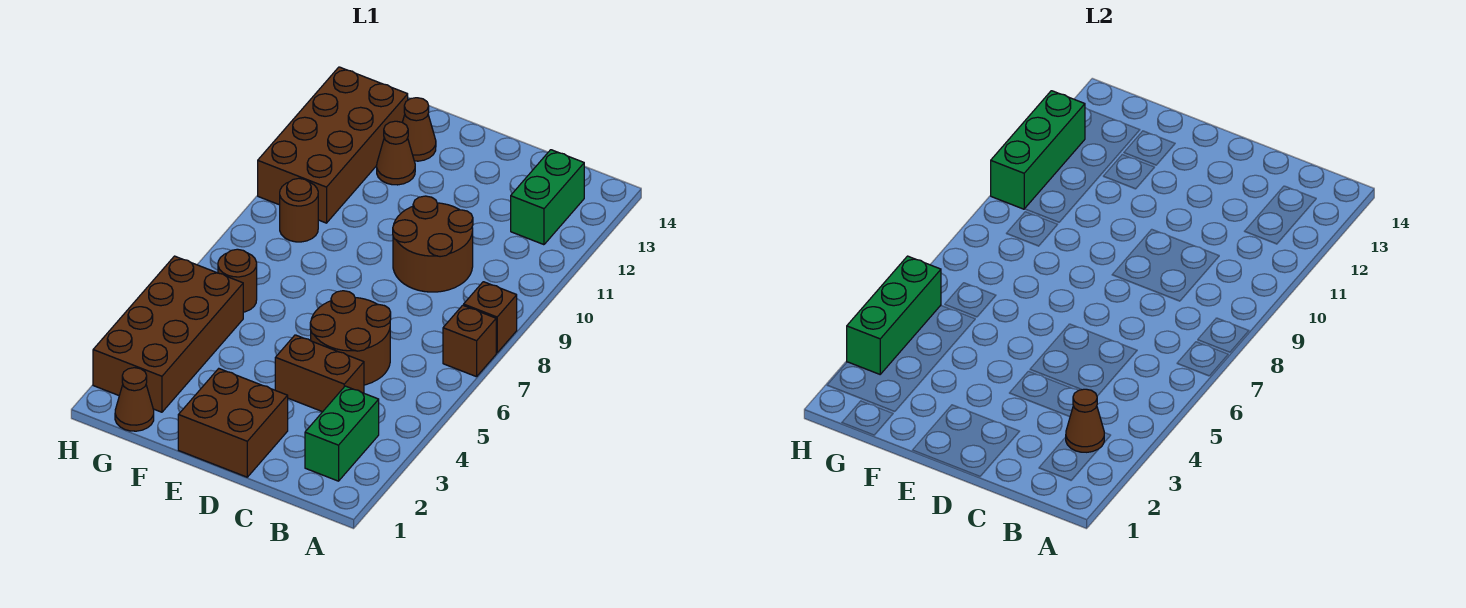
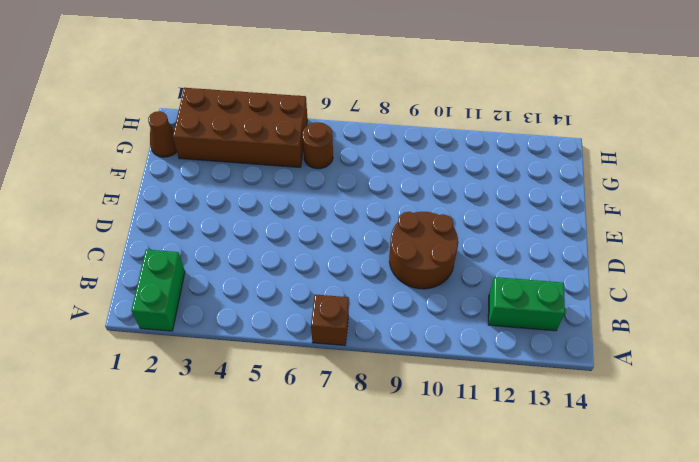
green 1x2 brick [131,249,185,331] -> green 1x2 brick turned to [305,386,379,481]
none -> brown 1x1 brick [464,282,517,353]
none -> brown 1x2 brick [275,335,364,412]
none -> brown 2x2 round brick [310,291,391,385]

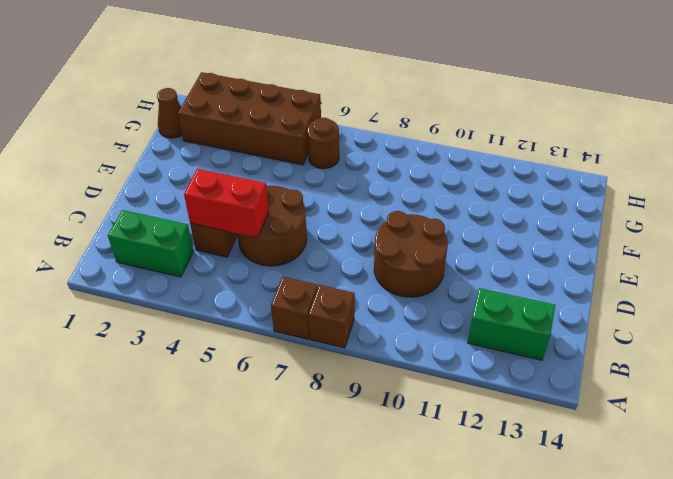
red 1x2 brick [184,169,269,238] -> none
none -> brown 2x2 brick [178,369,288,477]
none -> brown 1x1 cone [377,121,415,185]
none -> brown 1x1 cone [402,98,436,161]

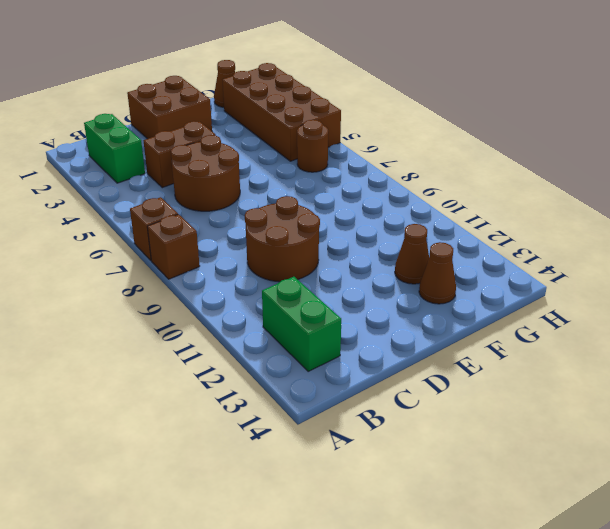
none -> brown 1x1 round brick [280,178,318,242]
none -> brown 2x4 brick [258,67,408,223]
none -> brown 1x1 cone [1066,389,1104,452]

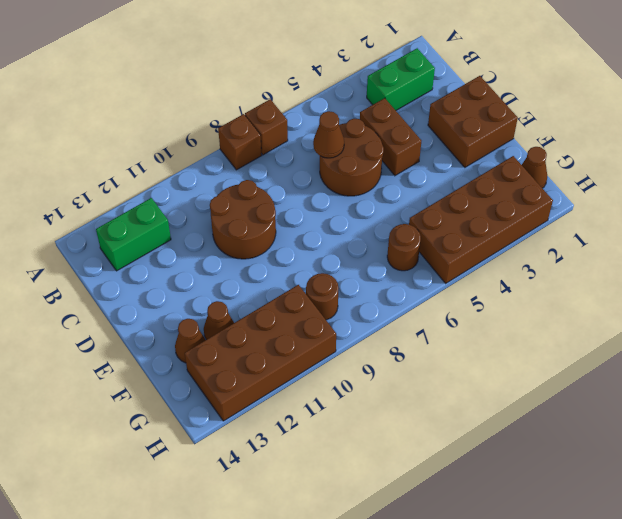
brown 1x1 cone [313,111,344,158] -> brown 1x1 cone moved to [1066,389,1104,452]
none -> green 1x3 brick [847,256,941,374]
none -> green 1x3 brick [991,91,1085,209]

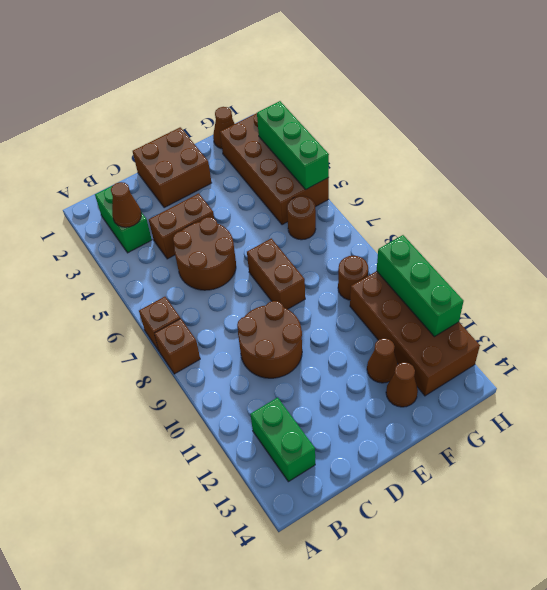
brown 1x2 brick [247,238,305,309] -> none

